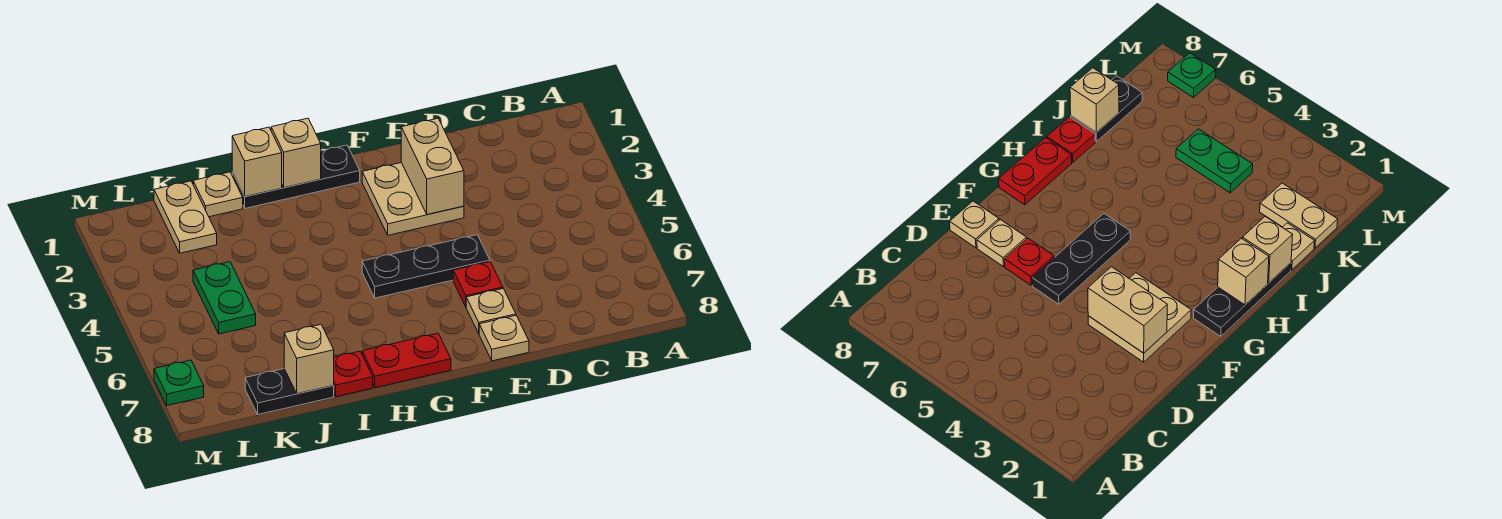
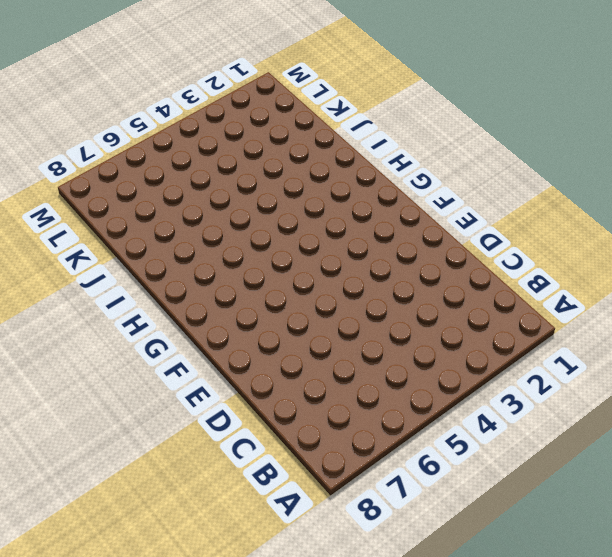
none -> tan 2x2 plate [362,163,464,235]
none -> black 1x3 plate [362,235,490,298]
none -> red 1x1 plate [453,262,503,306]

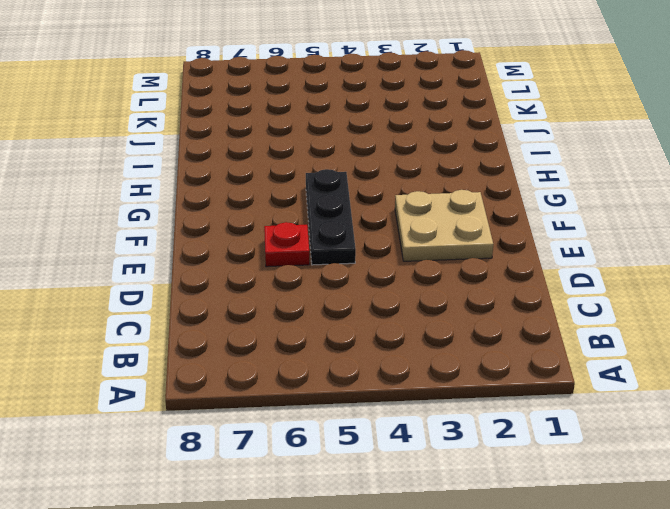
none -> tan 1x1 plate [466,289,516,333]
none -> tan 1x1 plate [479,316,529,361]
none -> black 1x3 plate [232,145,360,208]

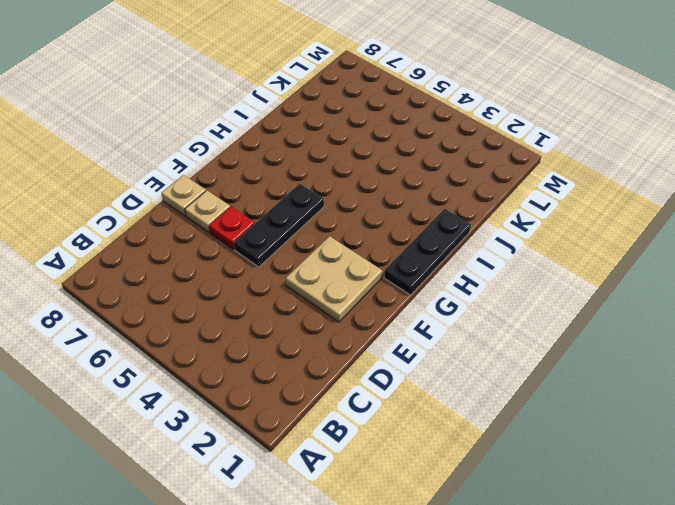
none -> red 1x2 plate [362,333,451,388]
none -> red 1x1 plate [333,351,373,397]
none -> tan 1x1 plate [193,172,243,217]

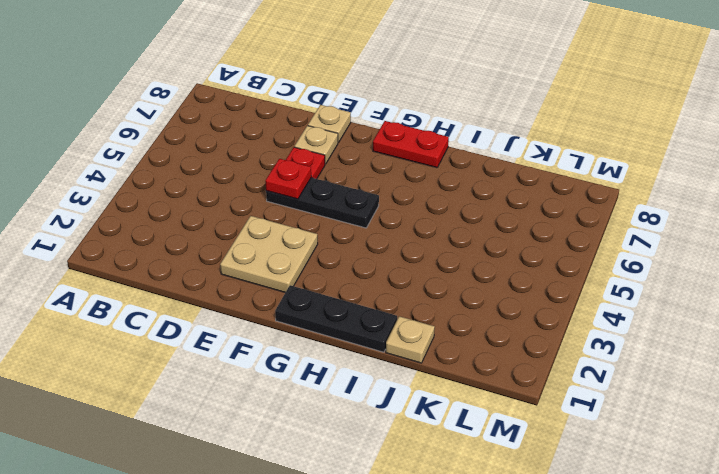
red 1x1 plate [265,159,311,199] -> red 1x1 plate moved to [333,351,373,397]
none -> black 1x2 plate [245,369,334,415]
none -> tan 1x2 plate [154,181,217,253]
none -> green 1x2 plate [193,262,256,334]

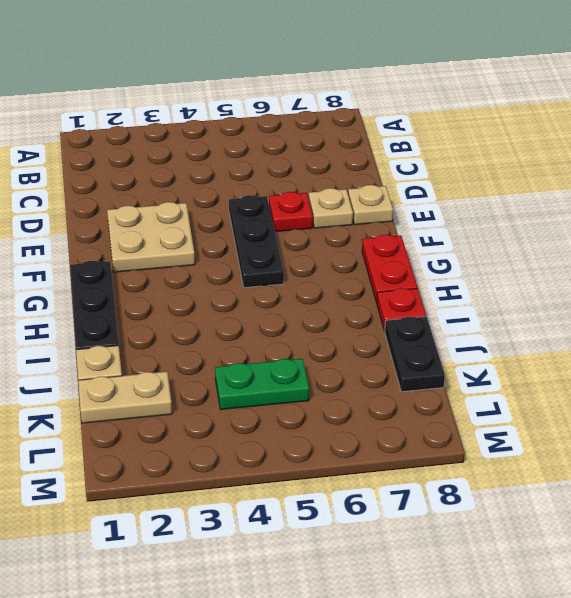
none -> green 1x1 plate [154,360,204,406]
none -> tan 1x2 brick [401,118,464,215]
none -> tan 1x1 brick [271,118,321,188]

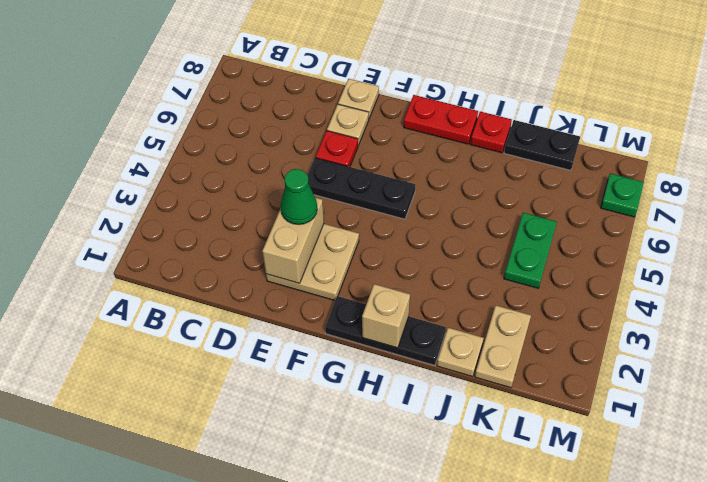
green 1x1 cone [281,169,317,225] -> none
none -> tan 1x1 brick [232,127,282,196]
none -> tan 1x1 brick [284,324,334,394]

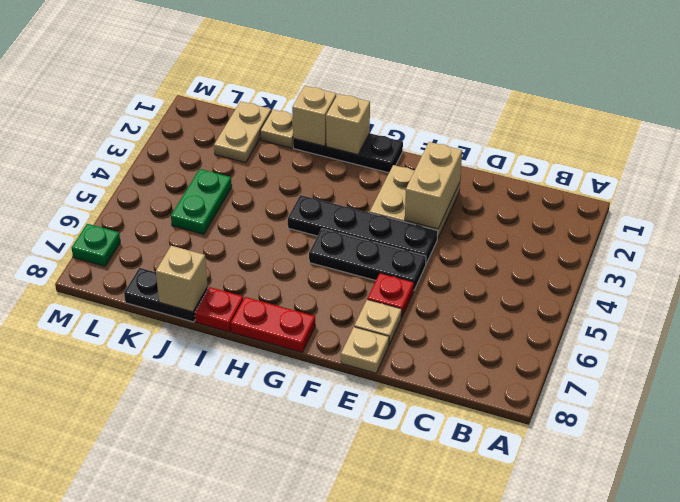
black 1x4 plate [288,195,438,264] -> none

